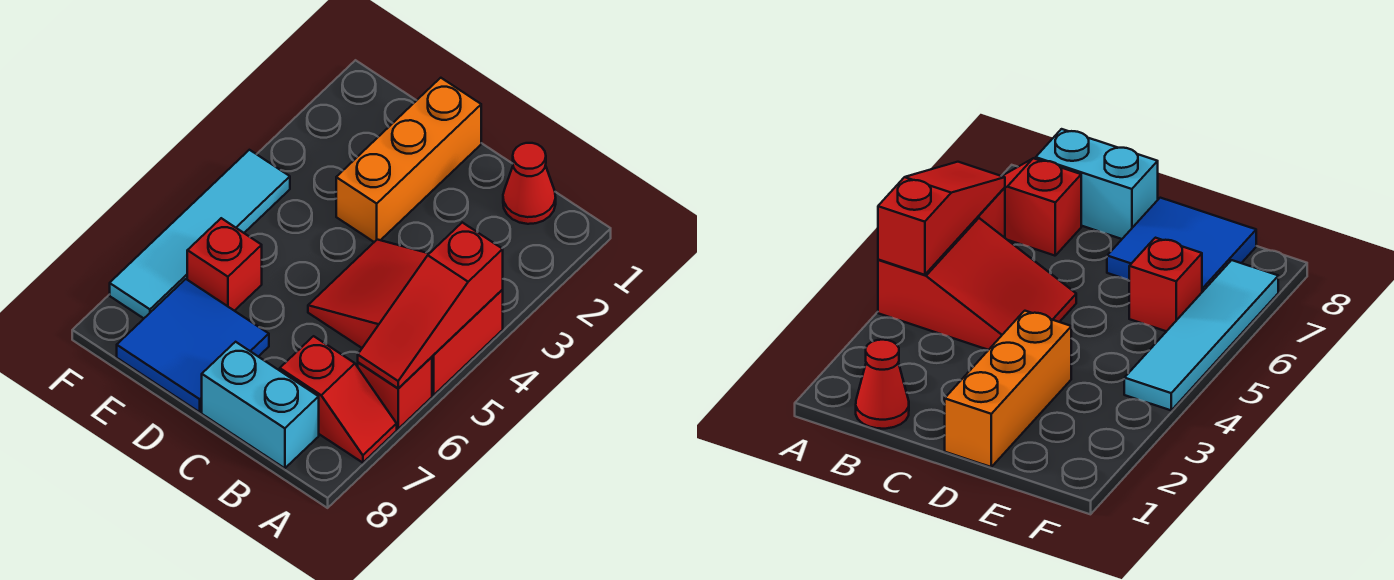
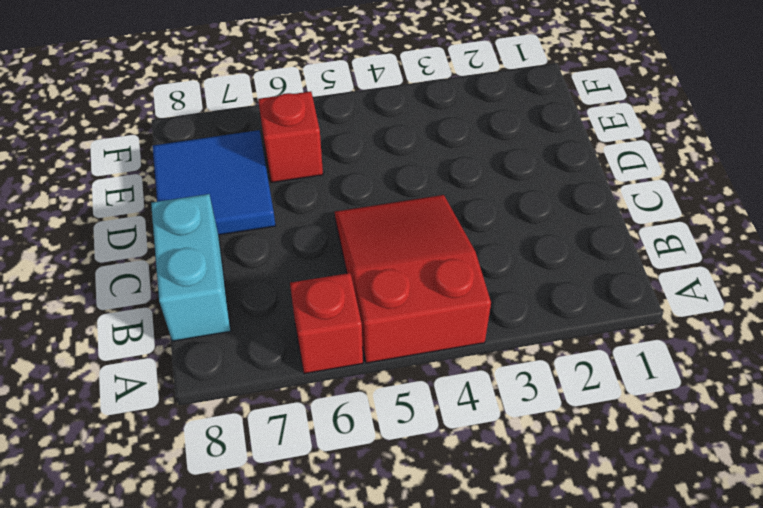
none -> red 1x2 slope [280,336,397,463]
none -> red 1x1 cone [503,143,556,224]

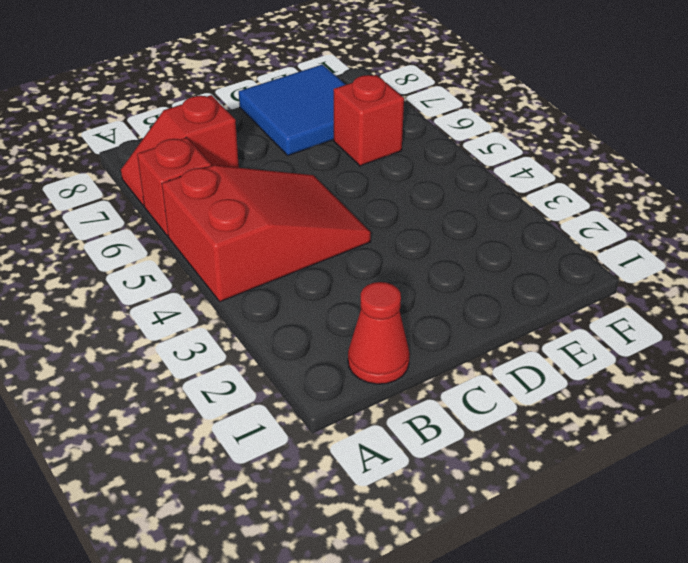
none -> cyan 1x2 brick [202,342,319,468]
none -> orange 1x3 brick [336,78,481,242]

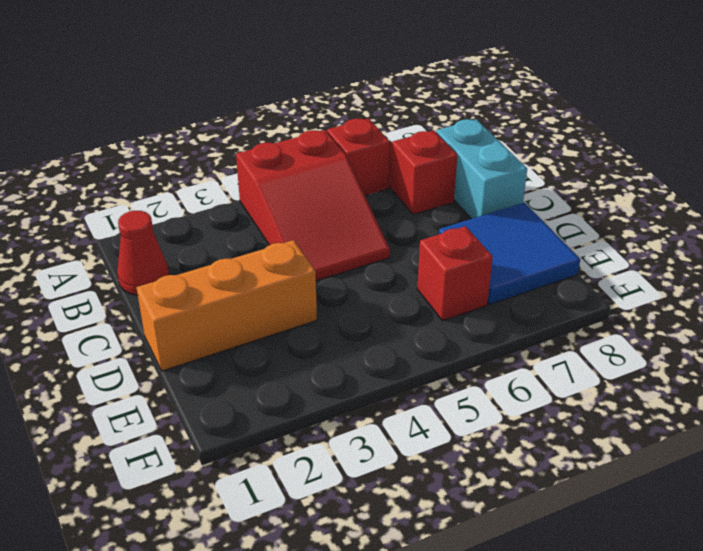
none -> cyan 1x4 tile [110,150,290,318]
none -> red 1x3 slope [358,222,503,388]

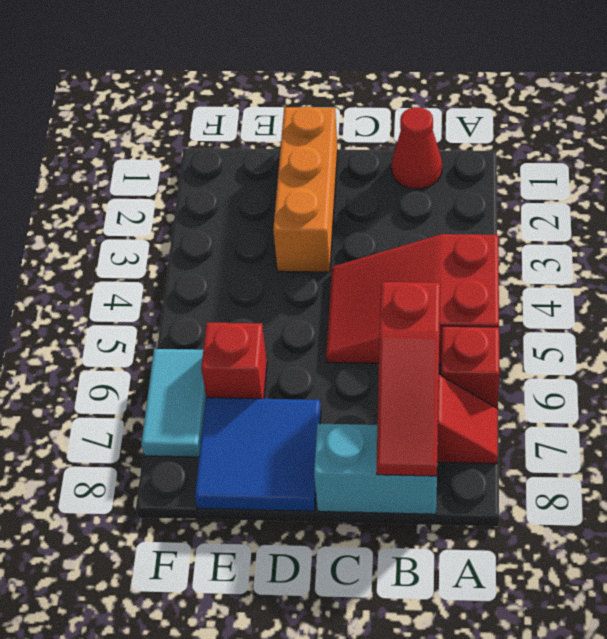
red 1x3 slope [377,282,440,476] -> red 1x3 slope moved to [358,222,503,388]
cyan 1x2 tile [141,349,206,457] -> cyan 1x4 tile [110,150,290,318]

